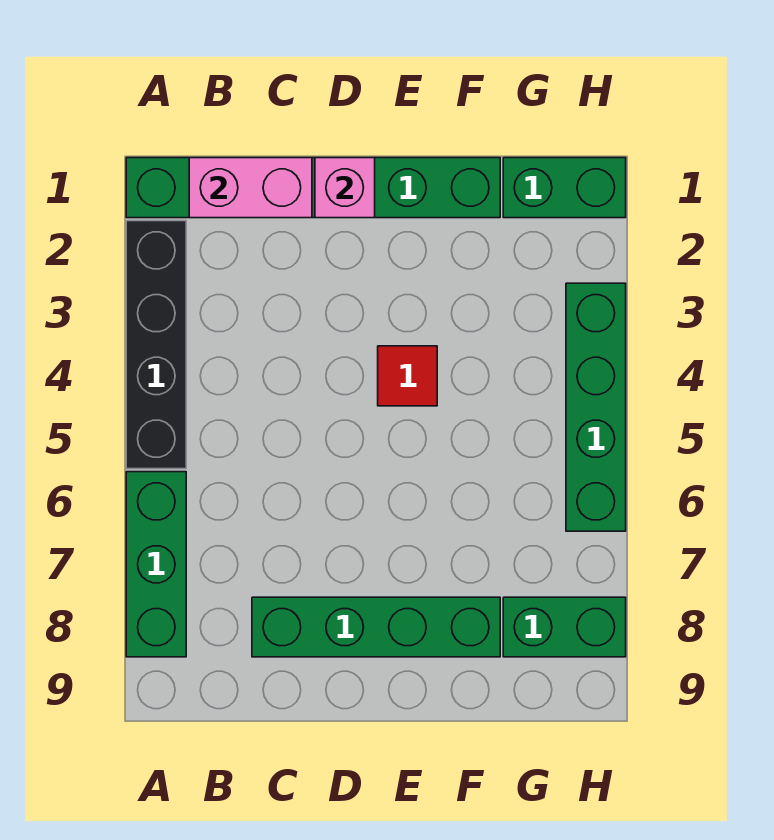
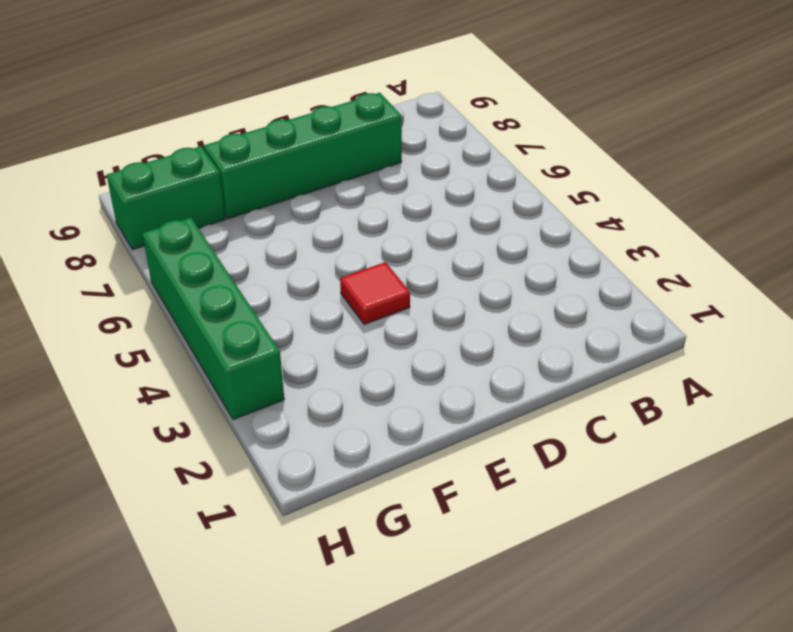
none -> green 1x6 brick [126,158,500,218]
none -> black 1x4 brick [126,221,186,469]

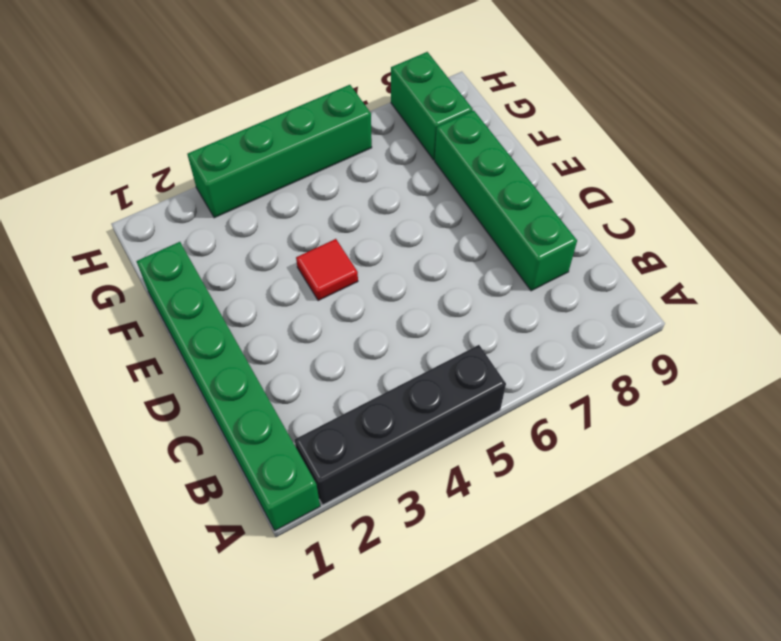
none -> green 1x3 brick [126,472,186,657]
none -> green 1x2 brick [503,158,626,218]

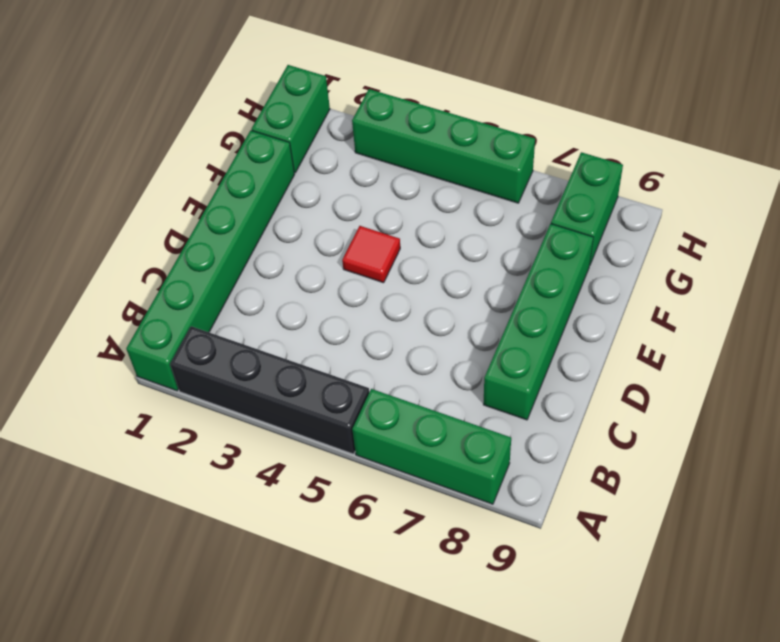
none -> pink 1x2 brick [189,158,312,218]
none -> pink 1x1 brick [315,158,375,218]

